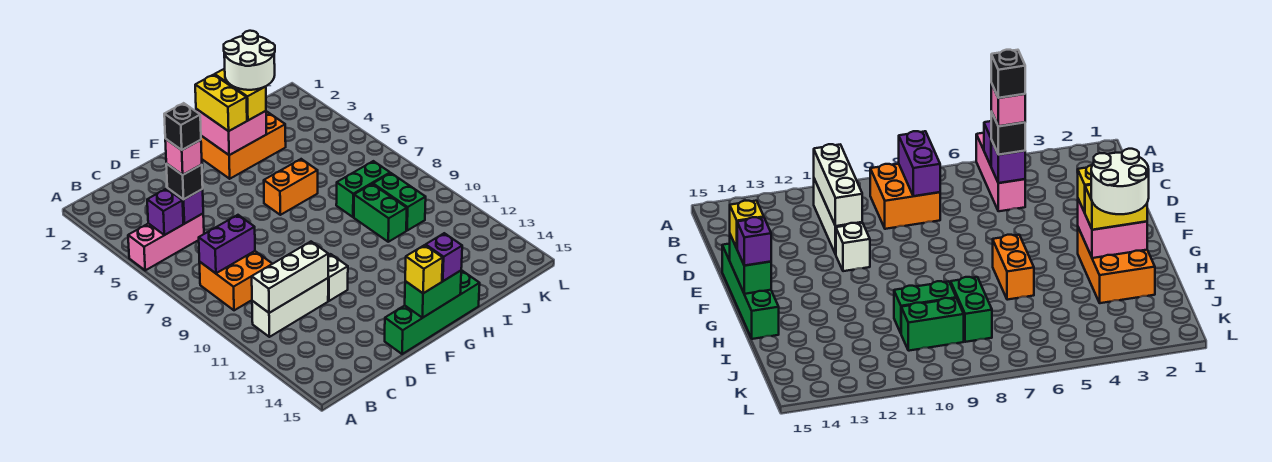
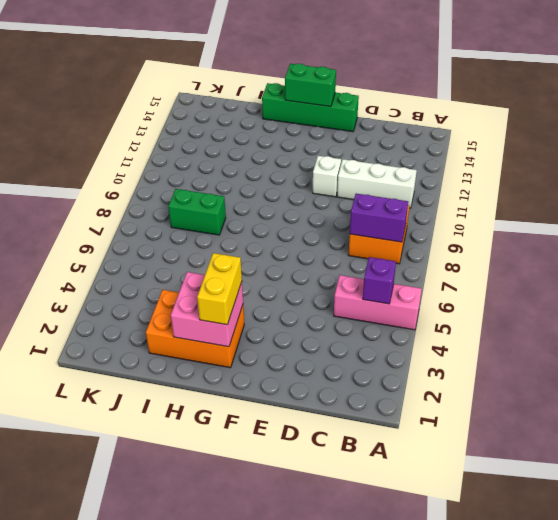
none -> orange 1x2 brick [264,159,318,215]
none -> green 1x2 brick [354,184,407,242]
none -> green 1x2 brick [373,173,426,230]

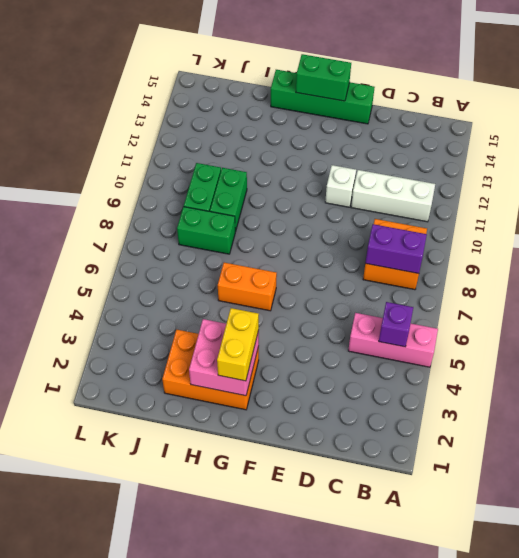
none -> white 1x3 brick [252,242,328,313]
none -> purple 1x1 brick [167,188,203,224]
none -> black 1x1 brick [166,164,203,200]

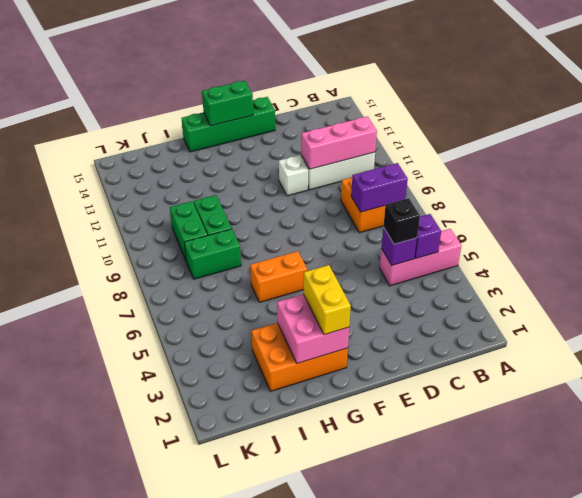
pink 1x3 brick [301,116,377,169] -> white 1x3 brick [252,242,328,313]
none -> yellow 1x1 brick [405,245,443,293]
none -> purple 1x1 brick [426,233,462,281]
none -> yellow 1x2 brick [215,69,266,120]

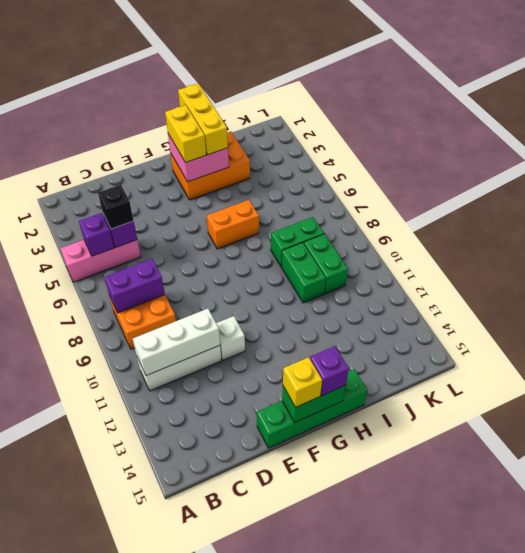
yellow 1x3 brick [178,83,228,155] -> yellow 1x2 brick [215,69,266,120]
none -> pink 1x1 brick [165,139,202,175]
none -> white 2x2 round brick [224,31,275,90]
none -> black 1x1 brick [164,103,201,150]

